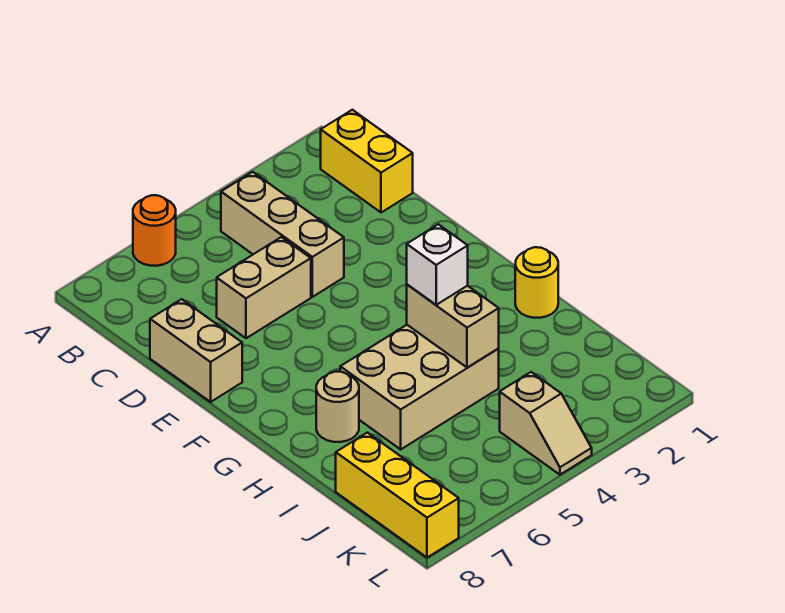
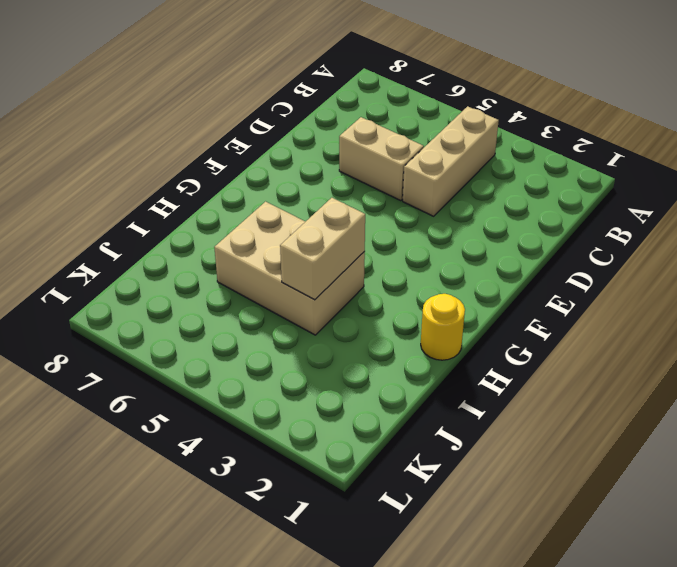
none -> orange 1x1 round brick [133,195,176,266]
none -> yellow 1x2 brick [321,110,413,213]
none -> tan 1x2 brick [150,299,242,402]

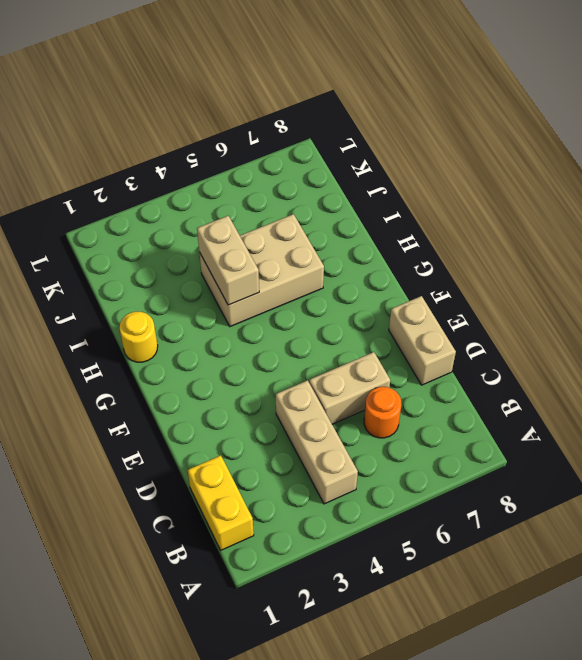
orange 1x1 round brick [364,387,401,438] -> orange 1x1 round brick moved to [133,195,176,266]
none -> tan 1x1 round brick [316,372,359,442]
none -> yellow 1x3 brick [336,433,459,558]
none -> tan 1x2 slope [500,372,592,475]

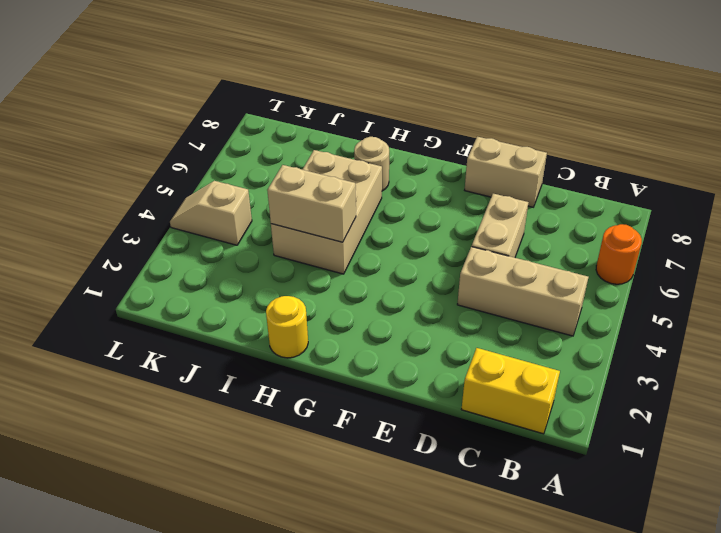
none -> yellow 1x3 brick [336,433,459,558]
none -> white 1x1 brick [407,224,468,305]

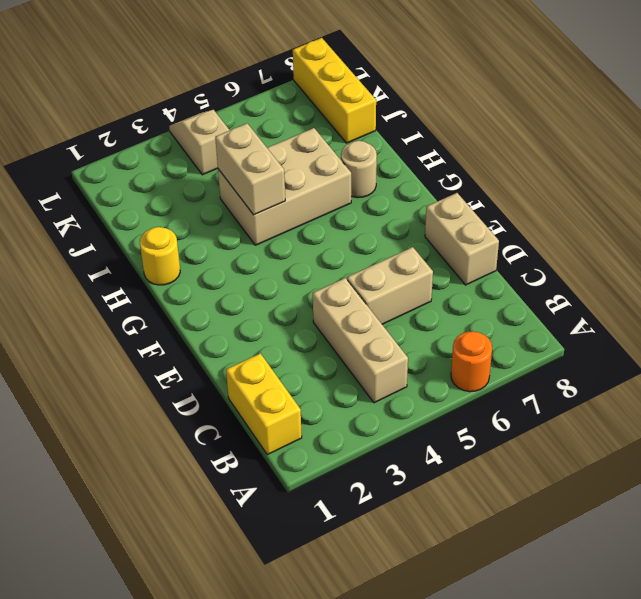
none -> white 1x1 brick [407,224,468,305]

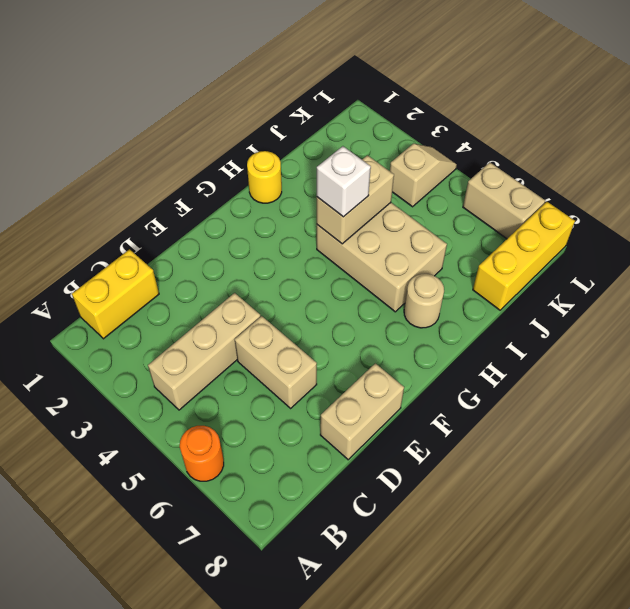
tan 1x2 brick [463,162,545,239] -> none

